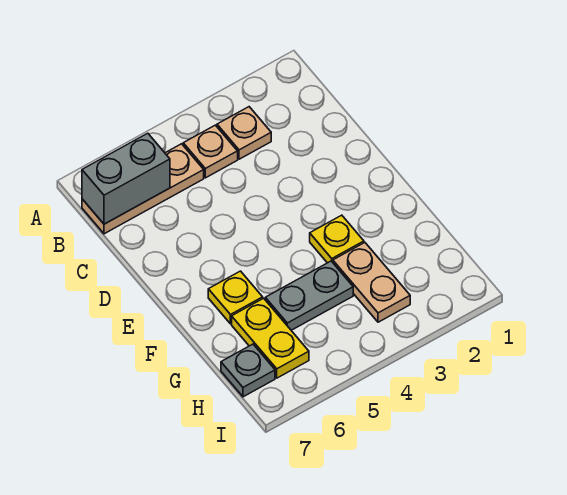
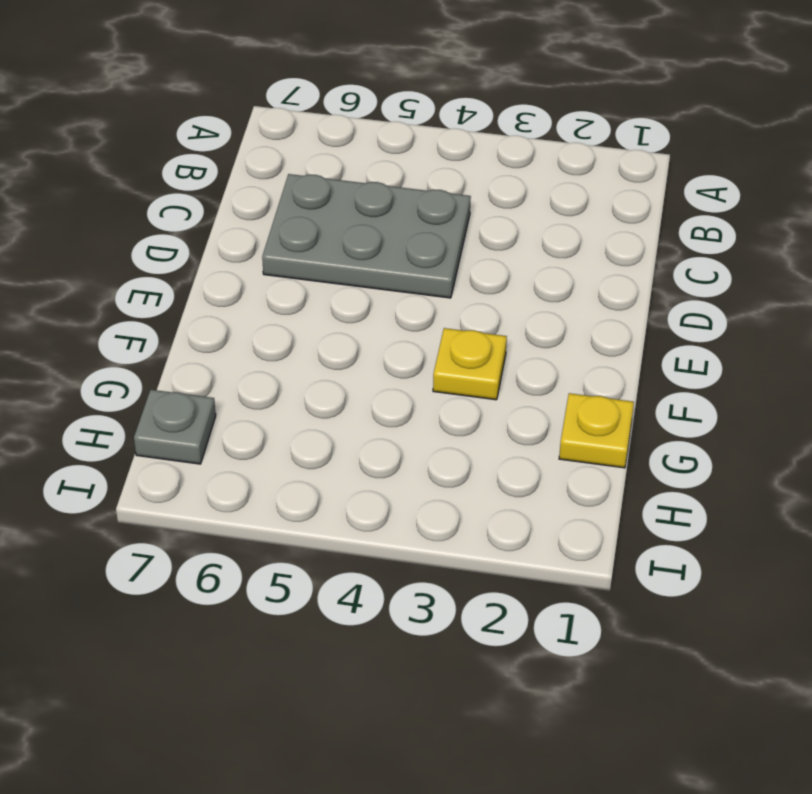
grey 2x3 plate [262,174,471,298] -> none
yellow 1x1 plate [559,393,634,468] -> yellow 1x1 plate moved to [208,271,263,324]
none -> tan 1x1 plate [217,107,271,159]
none -> tan 1x1 plate [183,125,238,178]

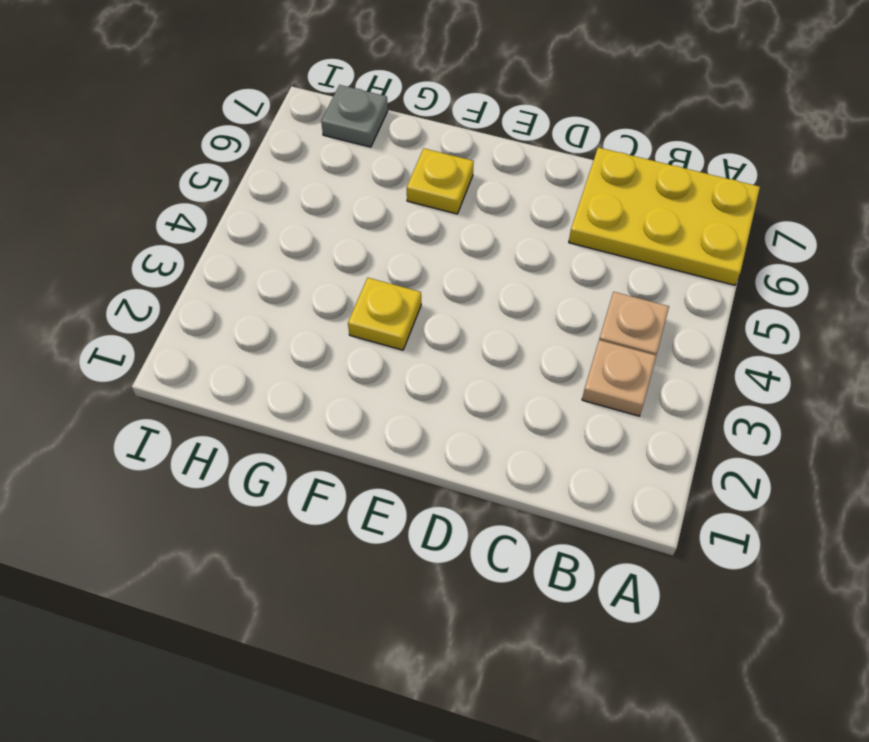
yellow 2x3 plate [569,147,760,285] -> tan 1x3 plate [82,144,204,234]
none -> tan 1x2 plate [333,243,410,322]
none -> grey 1x2 plate [265,261,353,330]

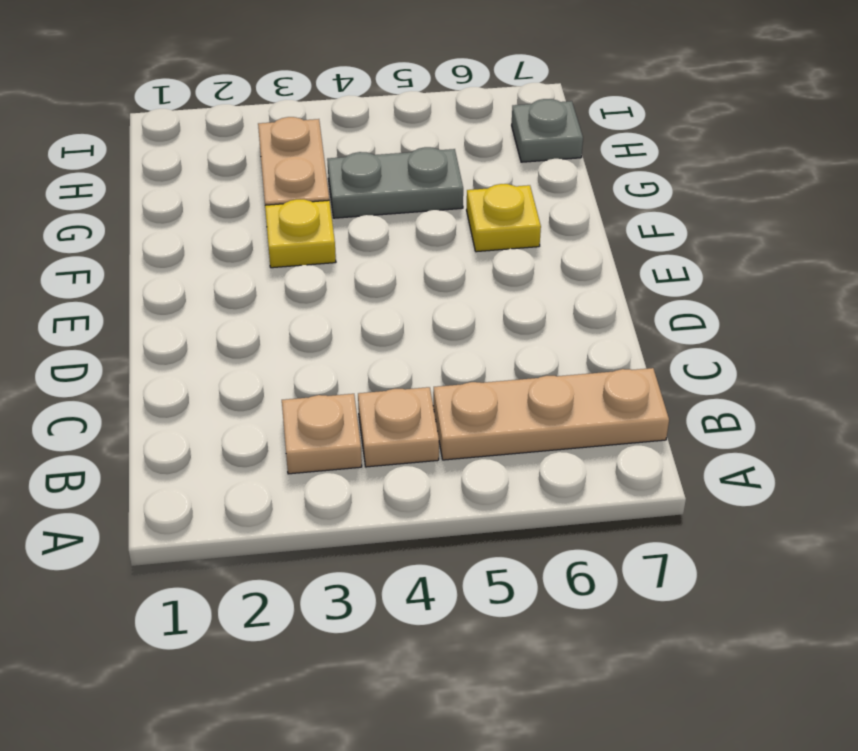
none -> yellow 1x2 plate [232,298,309,378]
none -> grey 1x2 brick [82,133,170,224]

